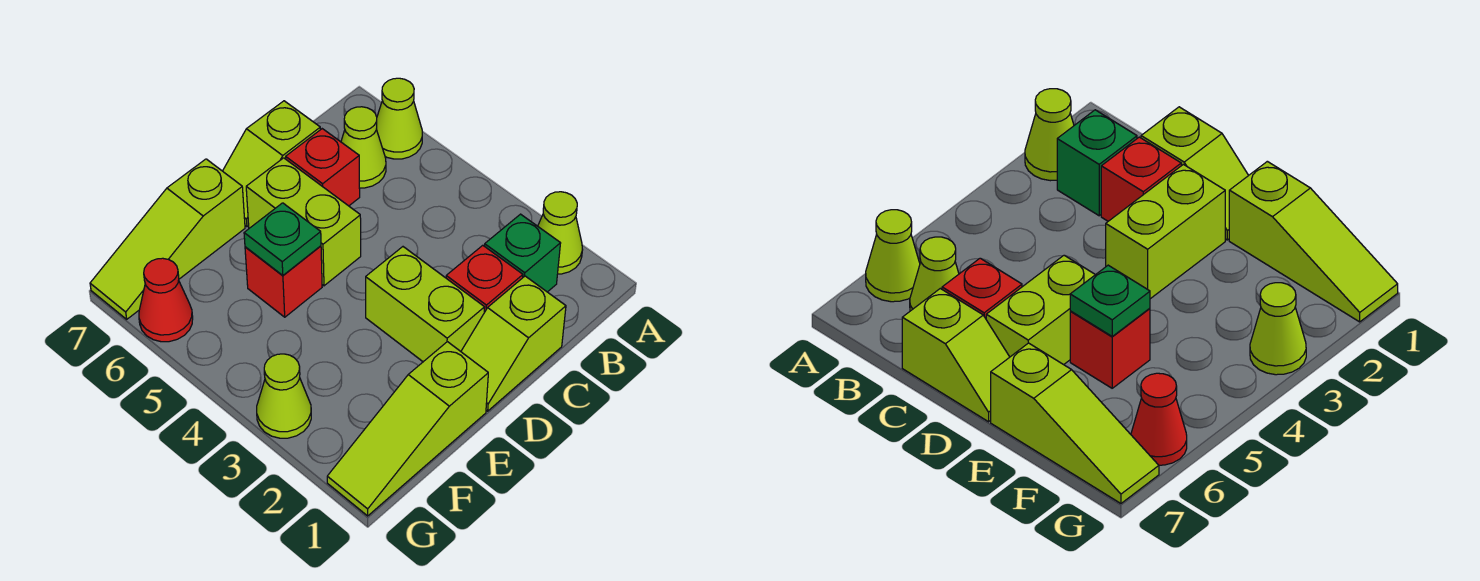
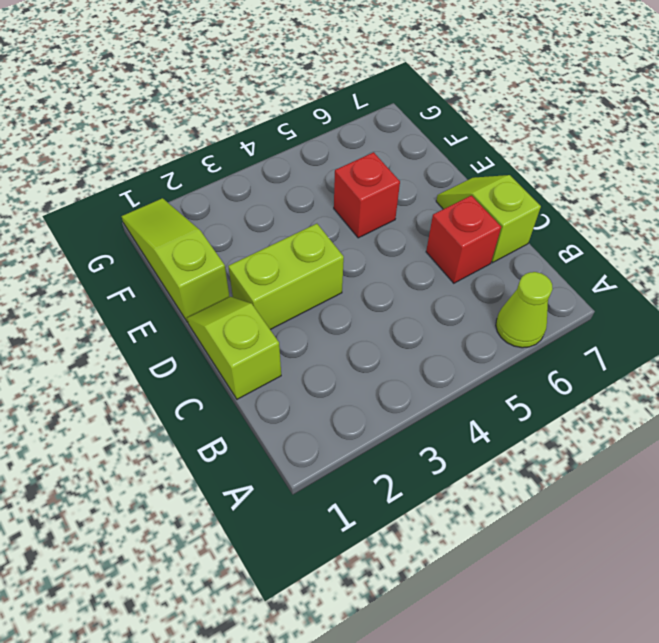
none -> lime 1x1 cone [538,192,583,274]
none -> green 1x1 brick [485,214,561,292]
none -> lime 1x1 cone [341,107,386,188]

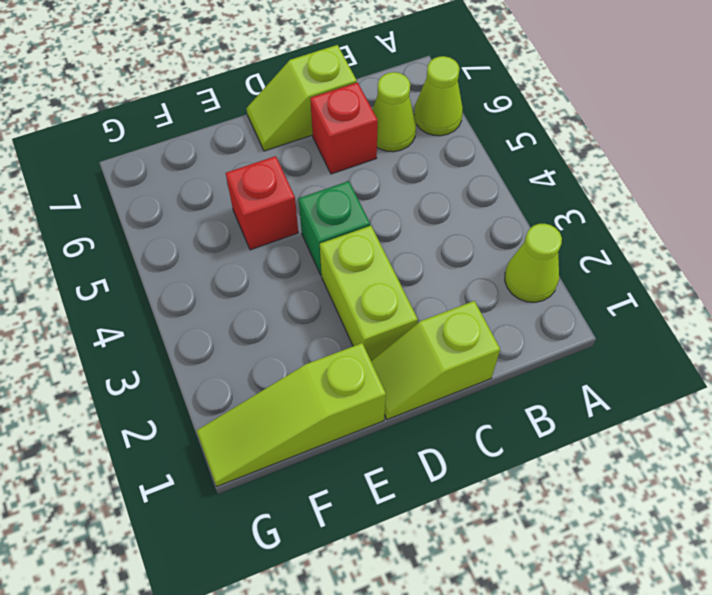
green 1x1 brick [299,181,370,275] -> green 1x1 brick moved to [485,214,561,292]
none -> red 1x1 brick [446,245,523,312]
none -> lime 1x2 brick [246,158,361,286]
none -> lime 1x3 slope [90,159,245,319]

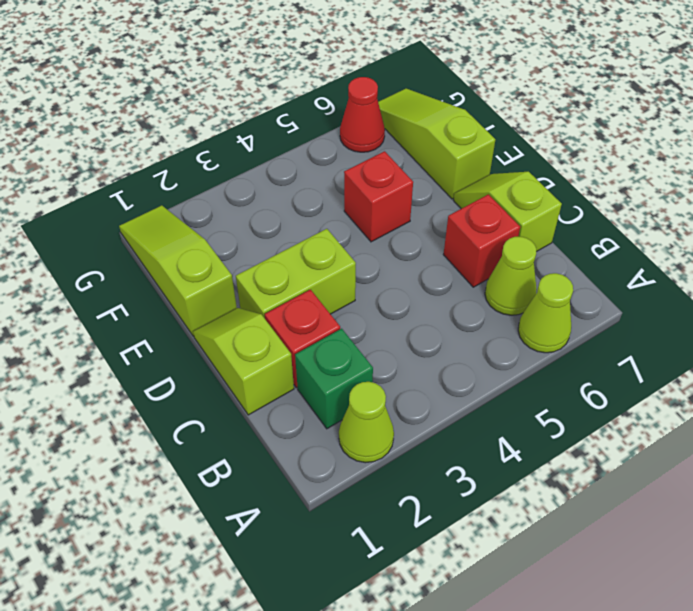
none -> lime 1x2 brick [246,158,361,286]
none -> lime 1x1 cone [257,354,311,438]
none -> green 1x1 plate [244,203,321,275]

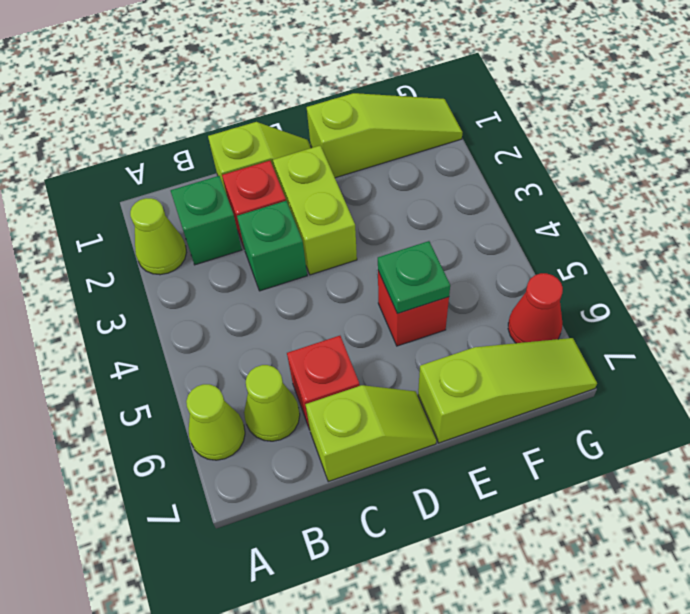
green 1x1 brick [237,201,307,291] -> none
none -> lime 1x2 brick [246,158,361,286]
none -> lime 1x1 cone [257,354,311,438]

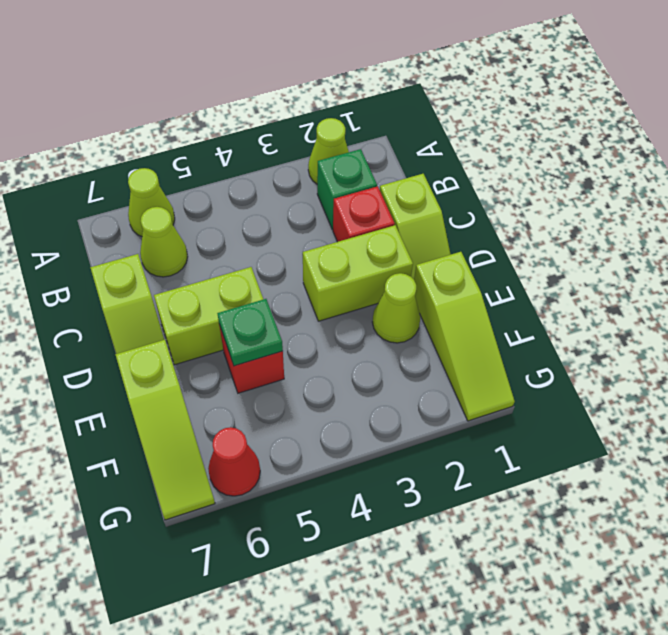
lime 1x1 cone [372,273,420,343] -> lime 1x1 cone moved to [257,354,311,438]
none -> red 1x1 brick [286,129,360,206]

